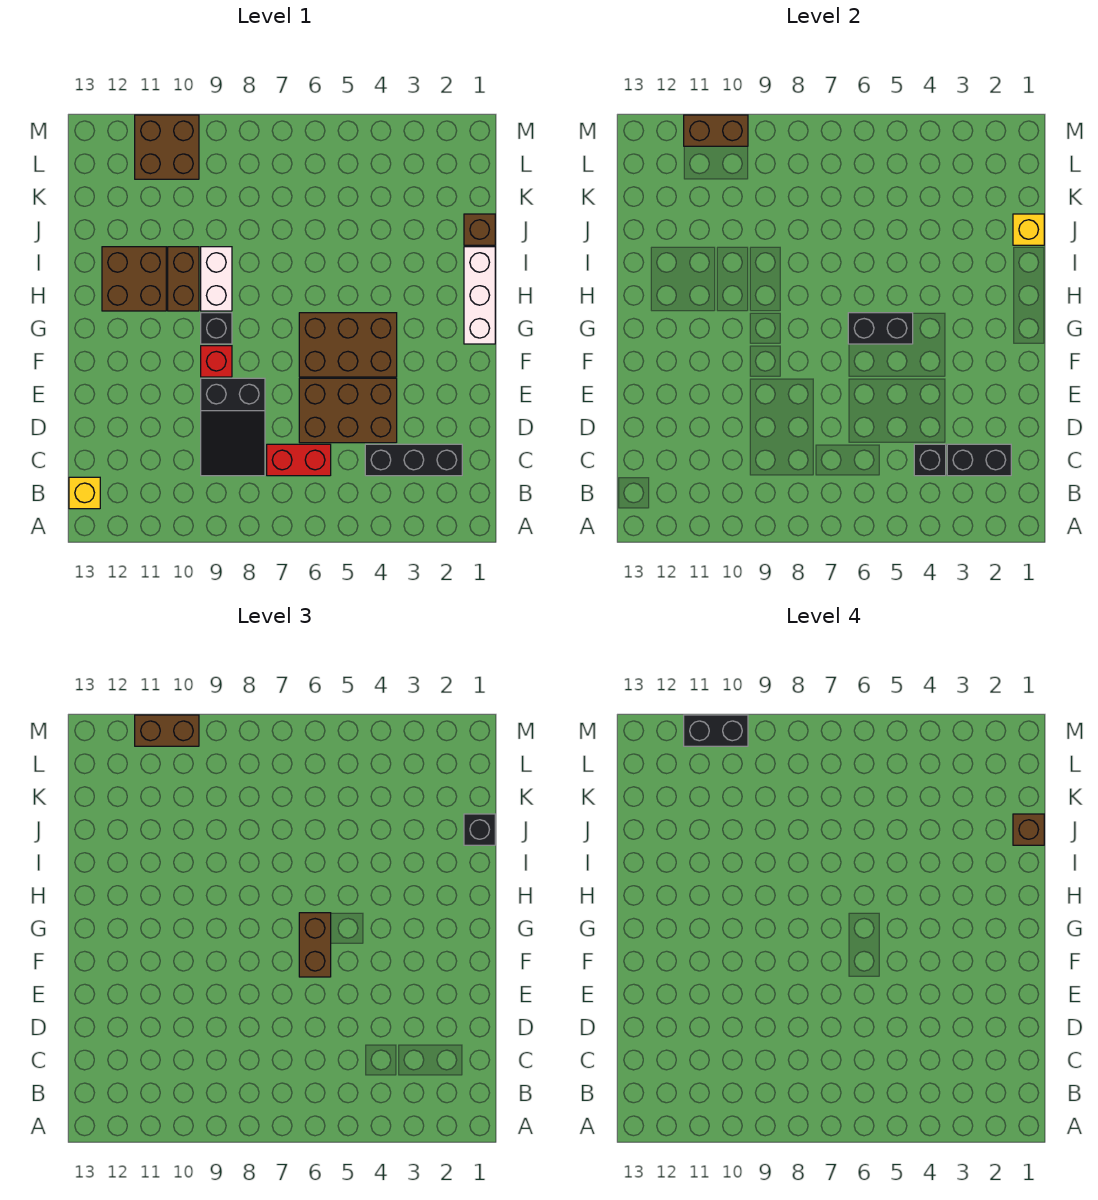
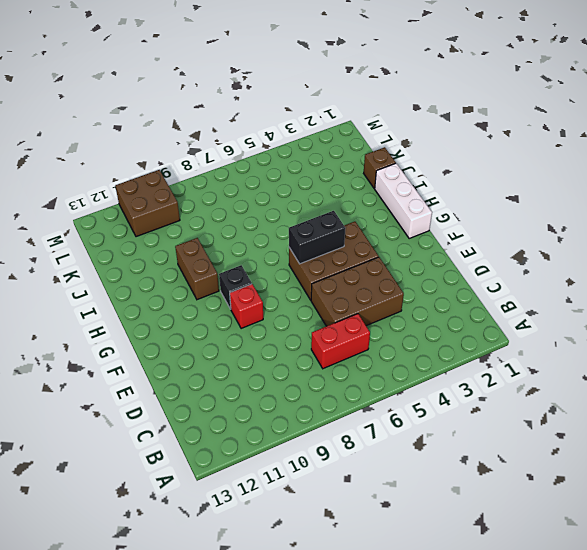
none -> yellow 1x1 brick [69,477,100,509]
none -> black 1x3 brick [365,444,462,476]
none -> black 2x3 slope [201,378,265,476]

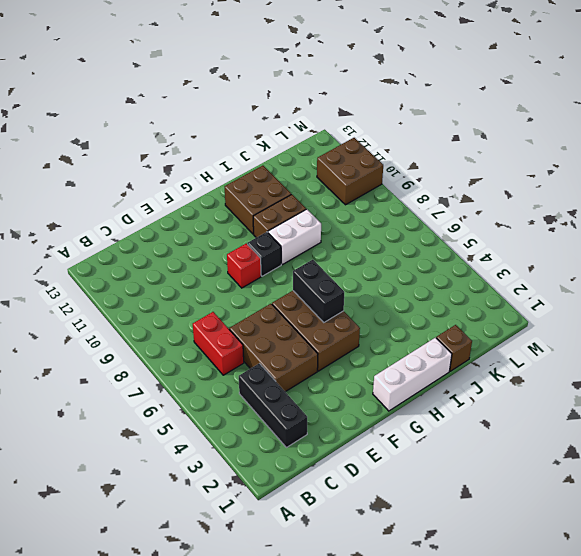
none -> yellow 1x1 brick [69,477,100,509]
none -> black 2x3 slope [201,378,265,476]
none -> black 1x2 brick [947,444,1011,476]

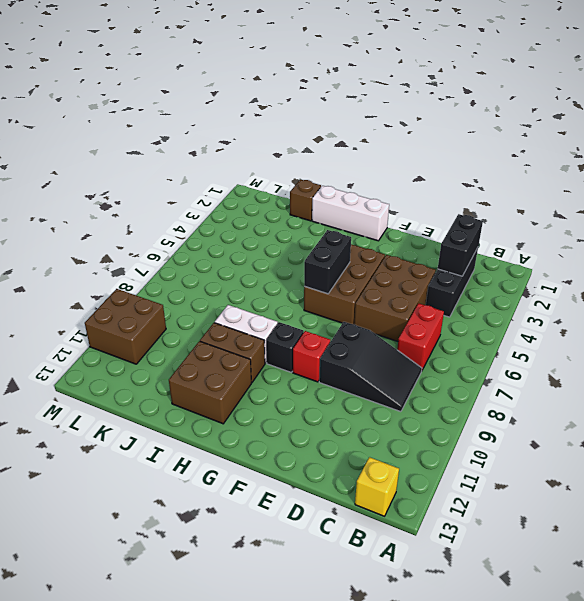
none -> black 1x1 brick [914,444,946,476]
none -> yellow 1x1 brick [1013,214,1044,245]
none -> brown 1x2 brick [684,115,748,146]

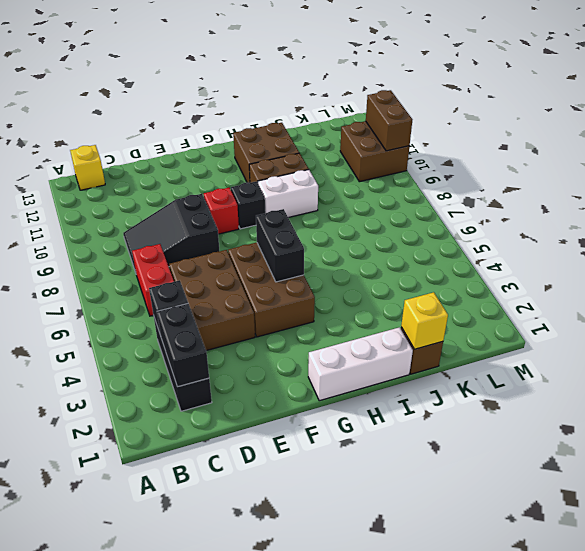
none -> brown 1x2 brick [299,913,331,977]
none -> black 1x1 brick [464,814,495,845]
none -> brown 1x2 brick [135,715,199,746]

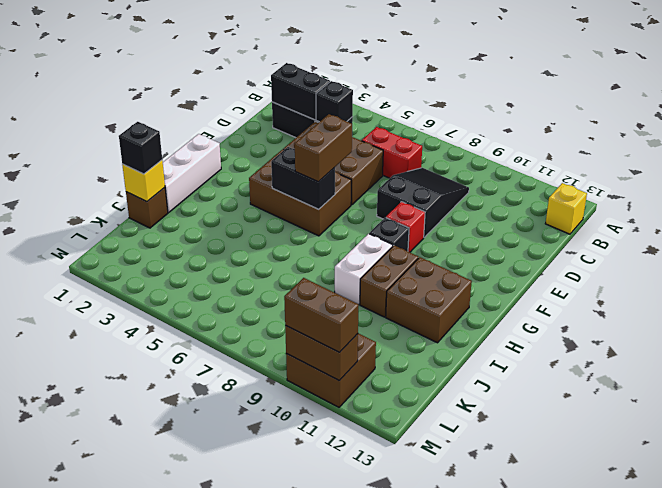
none -> brown 1x1 brick [1013,814,1044,845]
none -> black 1x2 brick [684,715,748,746]

